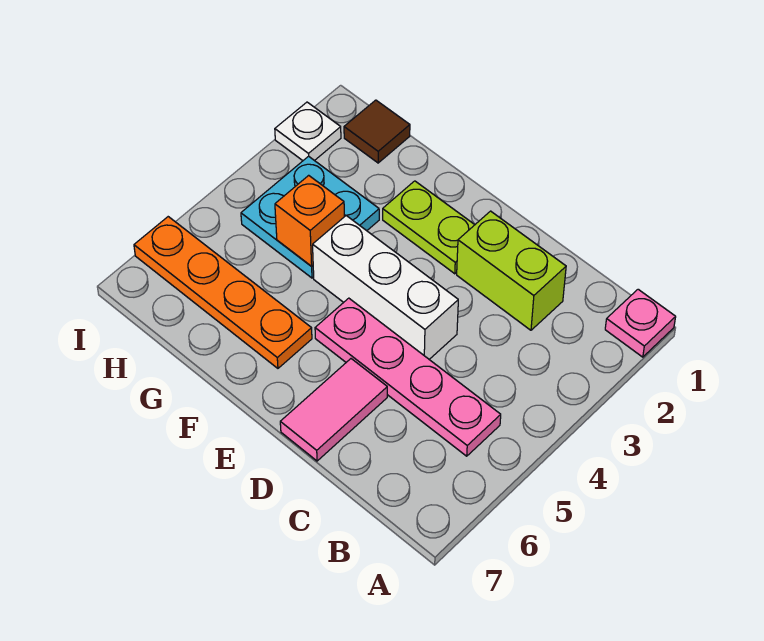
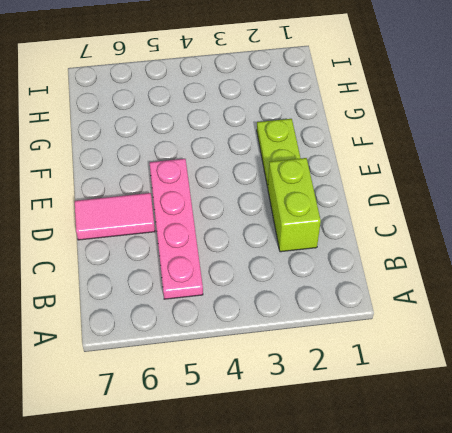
none -> pink 1x1 plate [605,289,676,357]
none -> white 1x3 brick [313,216,458,359]

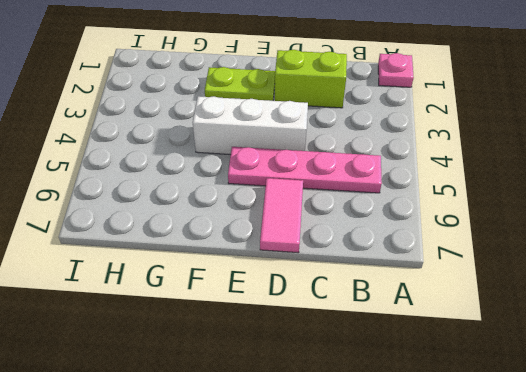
none -> orange 1x4 plate [134,217,312,368]
none -> cyan 2x2 plate [241,156,379,278]

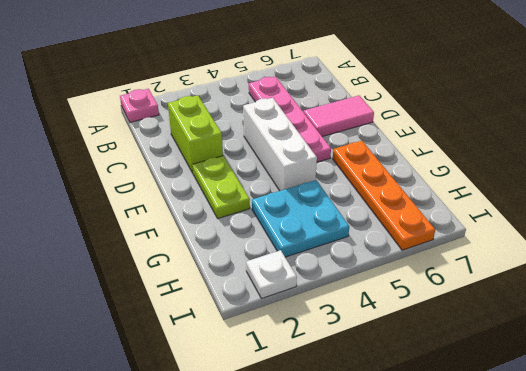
none -> brown 1x1 tile [344,100,410,163]
none -> orange 1x1 brick [275,175,344,266]

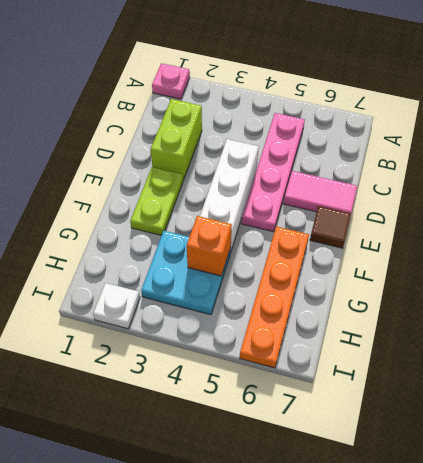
brown 1x1 tile [310,206,351,248] -> brown 1x1 tile moved to [344,100,410,163]

